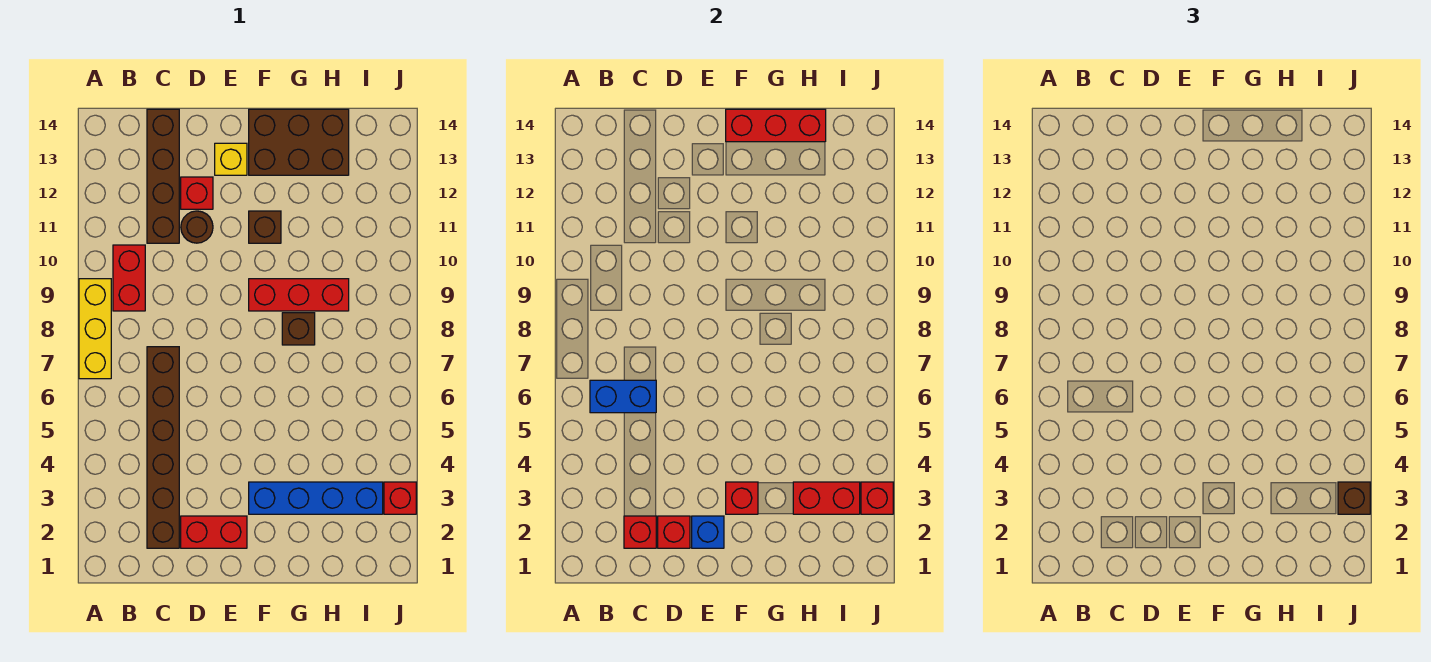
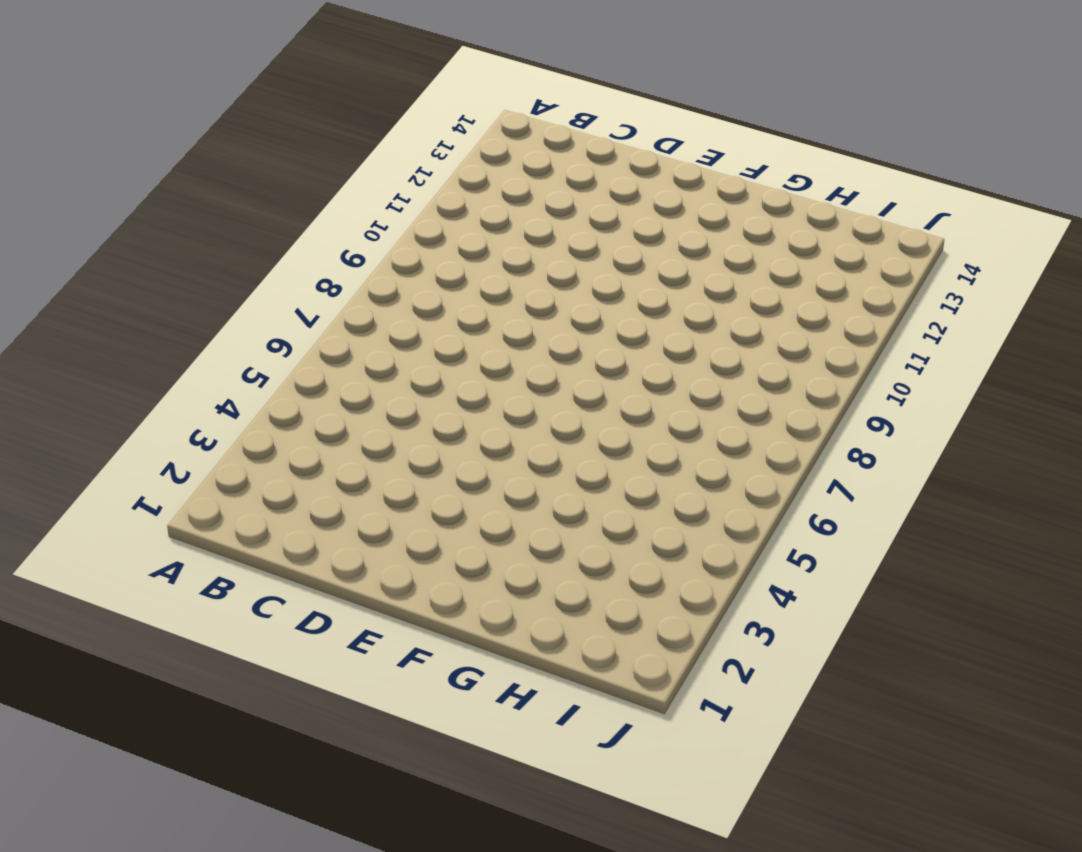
none -> yellow 1x3 brick [79,279,111,379]
none -> red 1x2 brick [113,245,145,311]
none -> brown 1x6 brick [147,347,179,548]

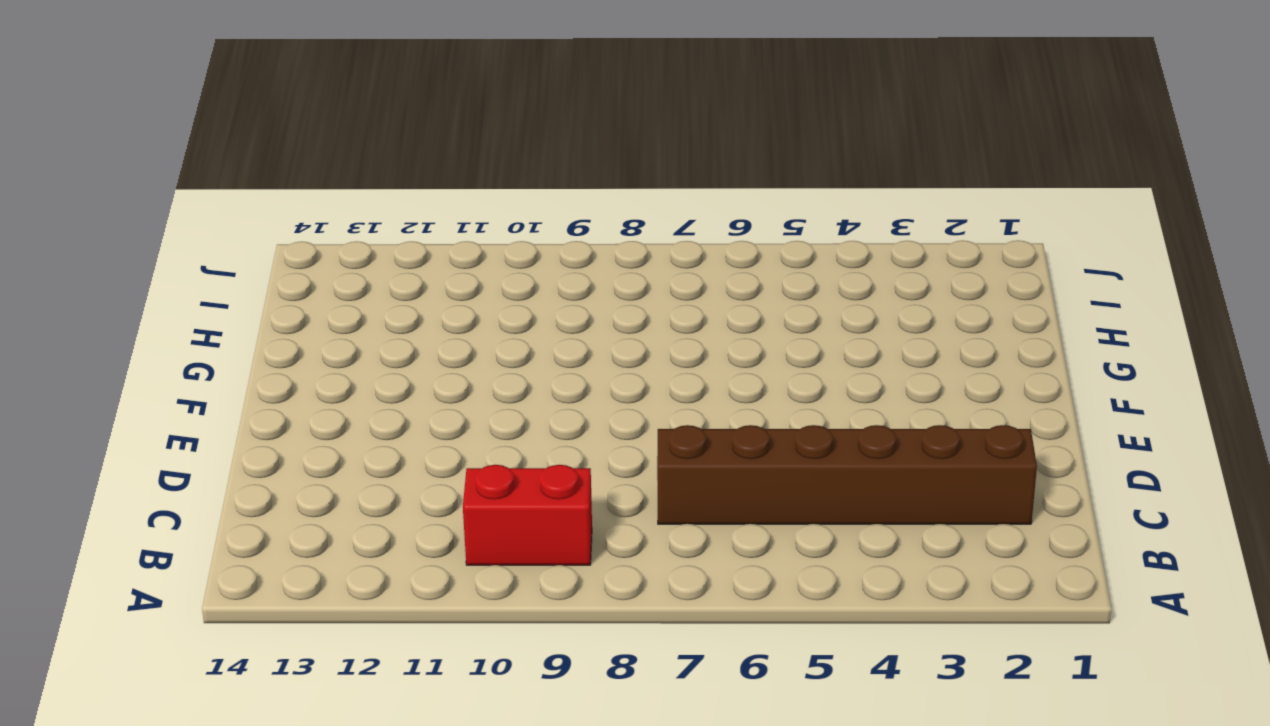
none -> yellow 1x3 brick [79,279,111,379]
none -> brown 1x4 brick [147,109,179,243]
none -> red 1x2 brick [181,516,247,548]

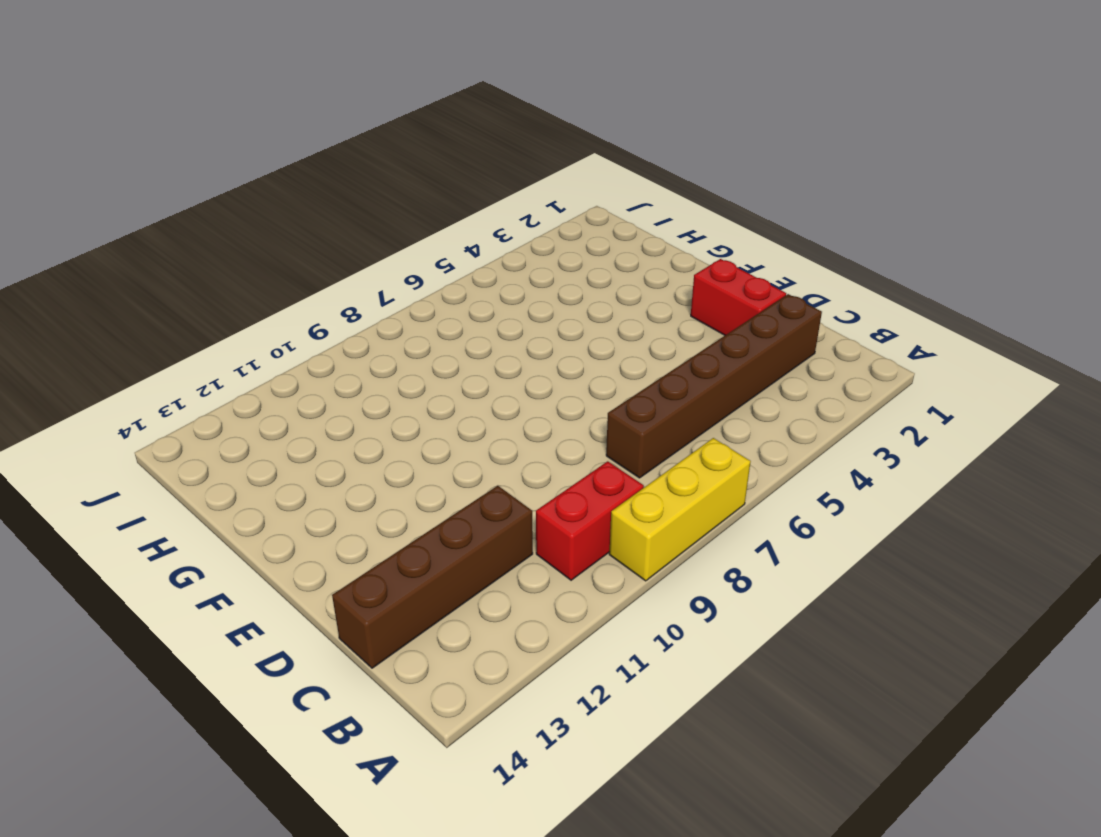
none -> brown 1x1 round brick [181,211,213,243]
none -> red 1x1 brick [181,177,213,209]
none -> yellow 1x1 brick [215,143,247,175]

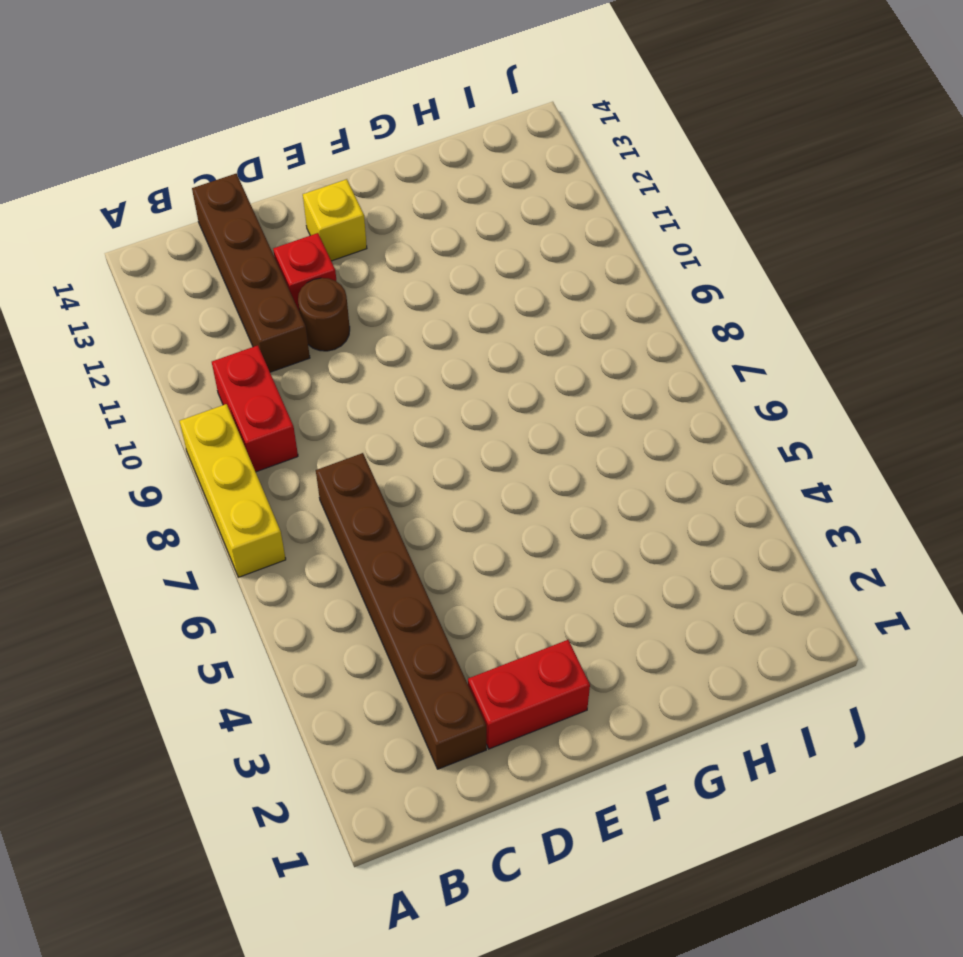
none -> blue 1x4 brick [249,482,383,514]
none -> red 1x3 brick [249,279,349,311]
none -> brown 1x1 brick [249,211,281,243]

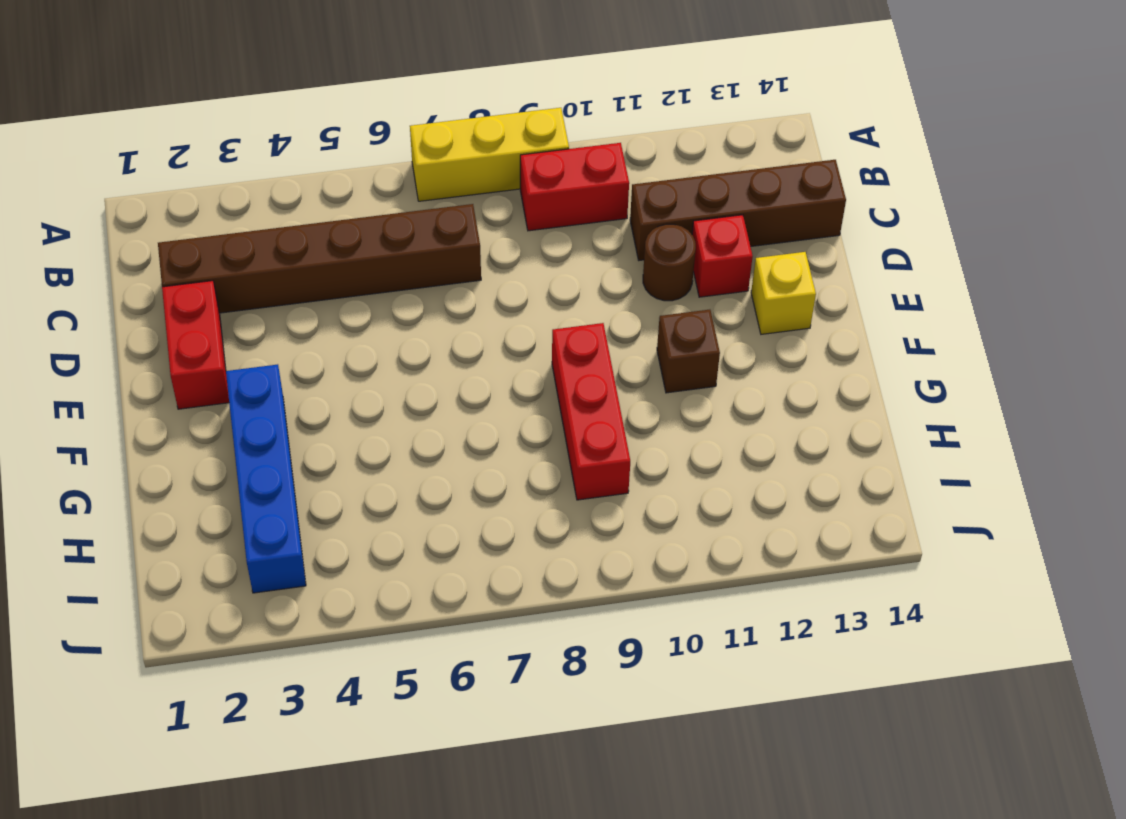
none -> brown 2x3 brick [249,109,349,175]
none -> brown 1x1 brick [282,313,315,345]
none -> red 1x1 brick [384,482,416,514]

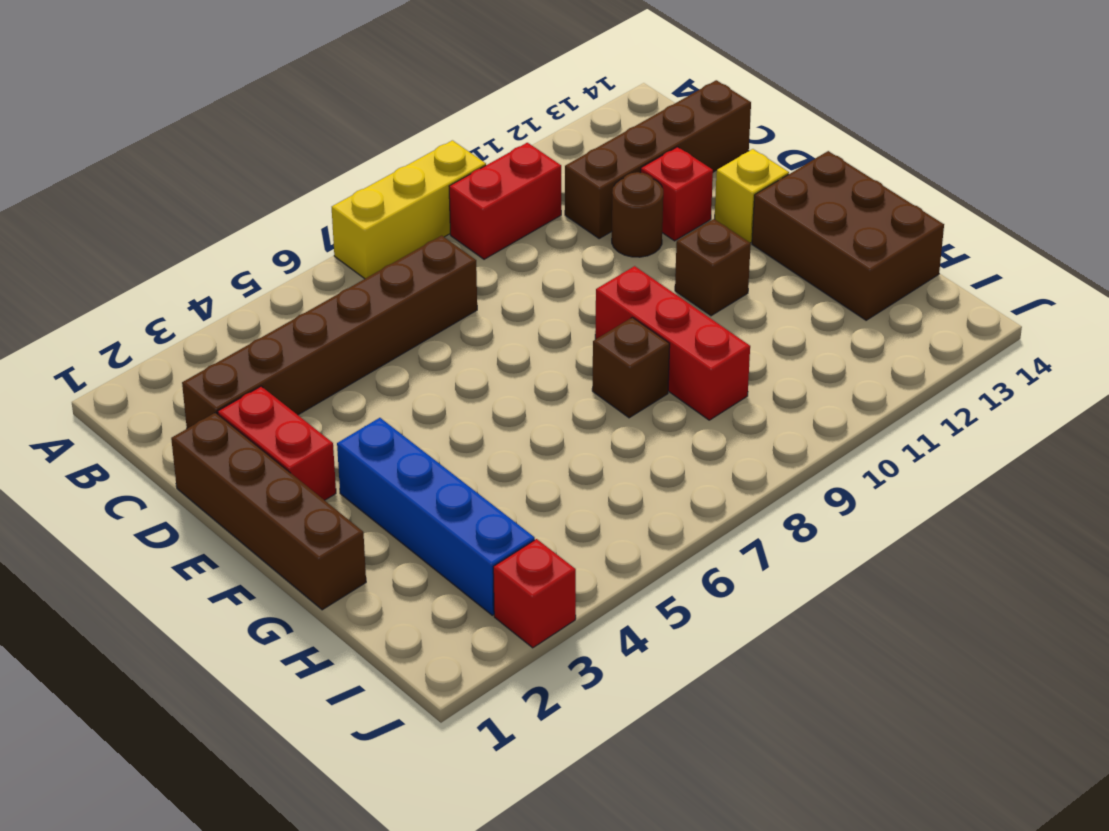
brown 1x4 brick [171,413,366,610] -> none
none -> blue 1x2 brick [590,380,656,413]
none -> red 1x1 brick [624,516,656,548]
none -> red 1x1 brick [658,516,690,548]

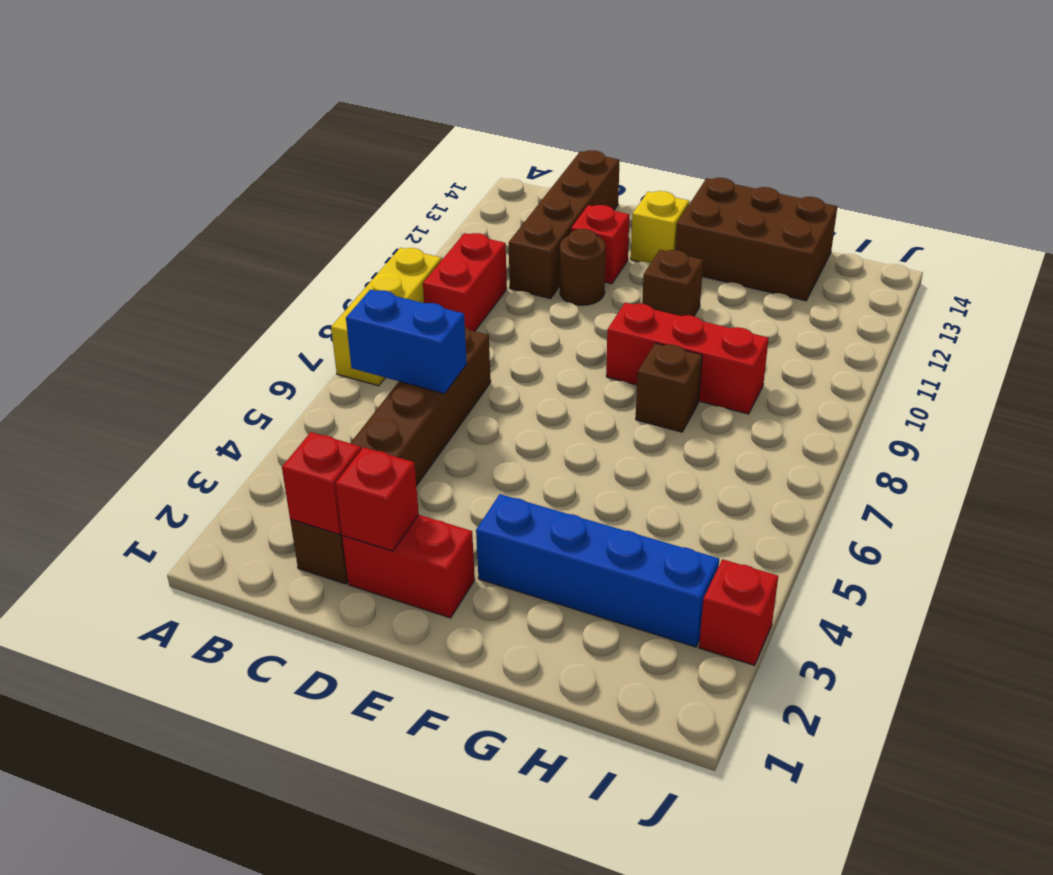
none -> blue 1x1 brick [692,516,724,548]
none -> red 1x1 brick [726,482,758,514]
none -> red 1x3 brick [726,109,826,142]

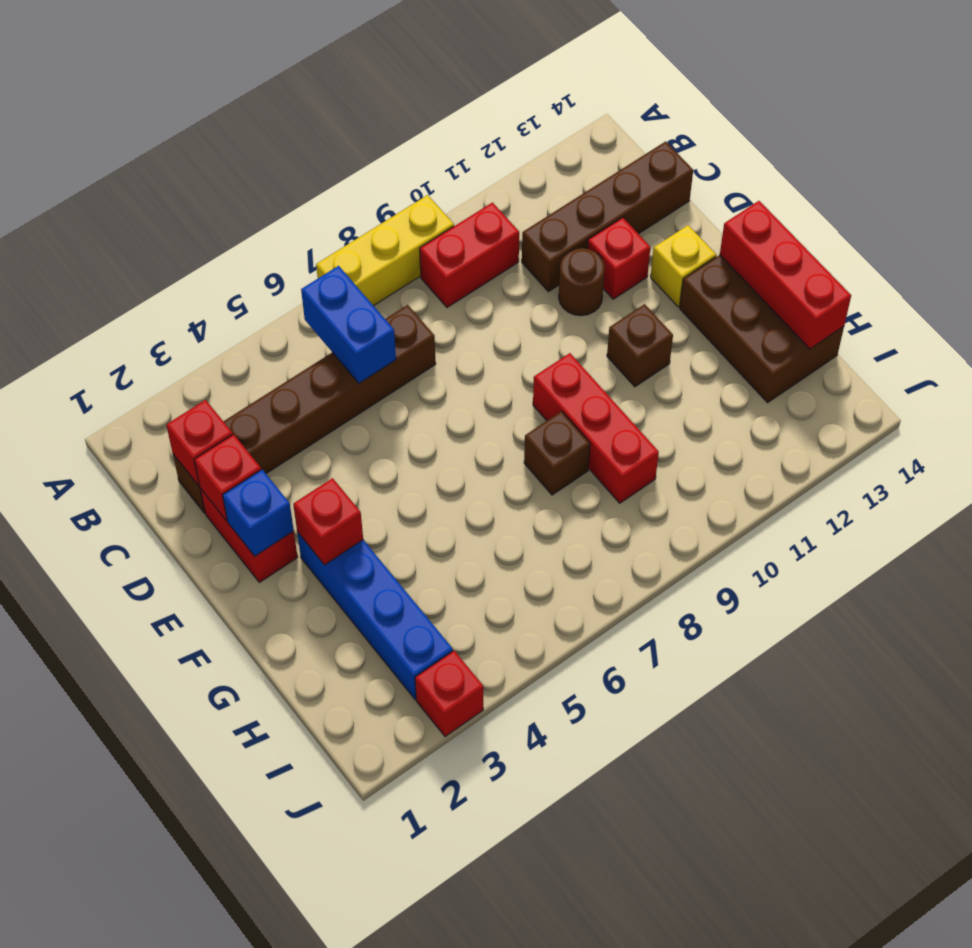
none -> red 1x2 brick [793,482,860,514]
none -> red 1x1 brick [861,482,893,514]
none -> brown 1x1 brick [1338,482,1370,514]

